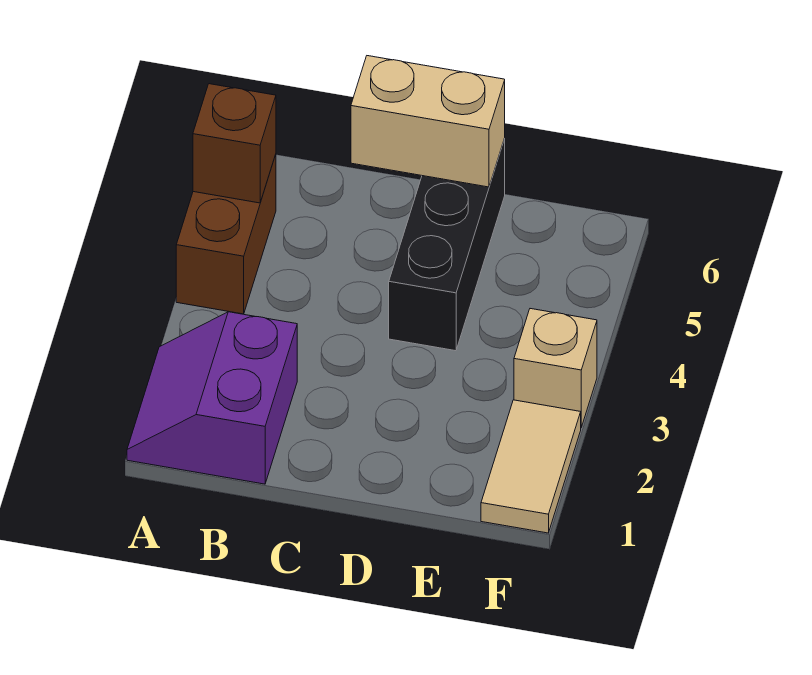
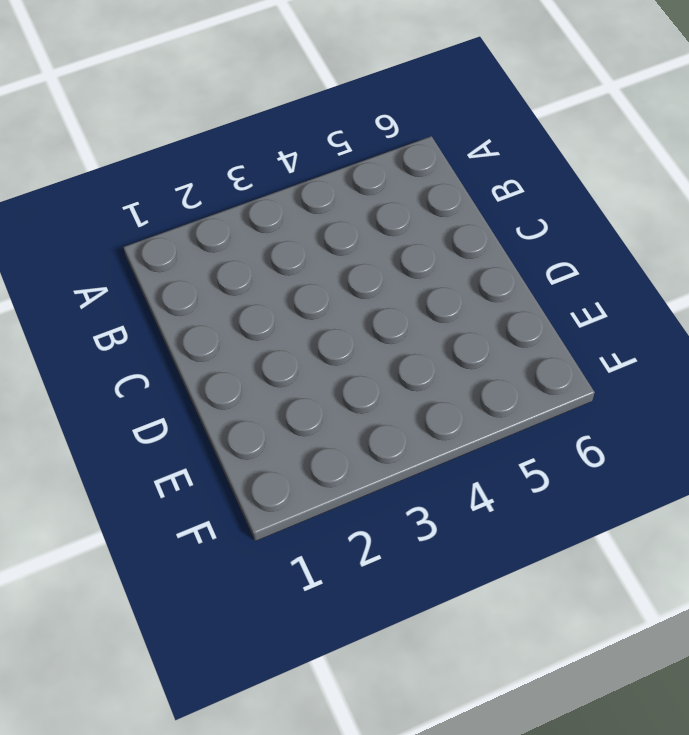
none -> purple 2x2 slope [127,312,297,484]
none -> brown 1x2 brick [176,155,276,314]

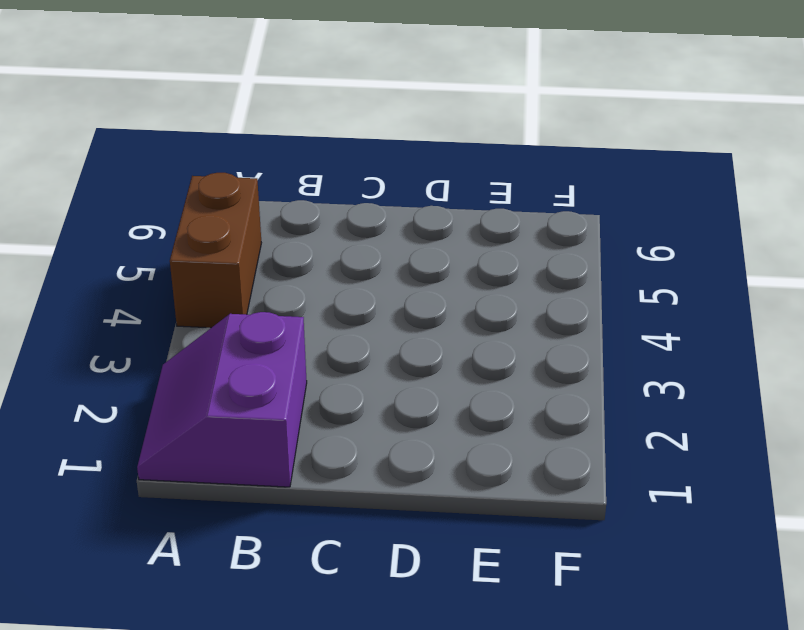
none -> black 1x3 brick [389,139,505,351]
none -> tan 1x2 tile [481,400,581,533]

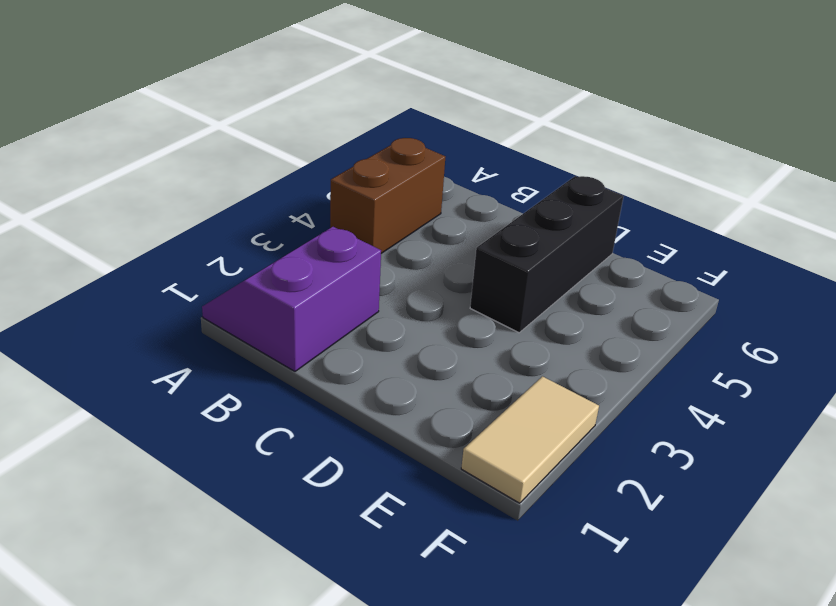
none -> tan 1x1 brick [514,309,597,427]
none -> brown 1x1 brick [193,84,276,203]

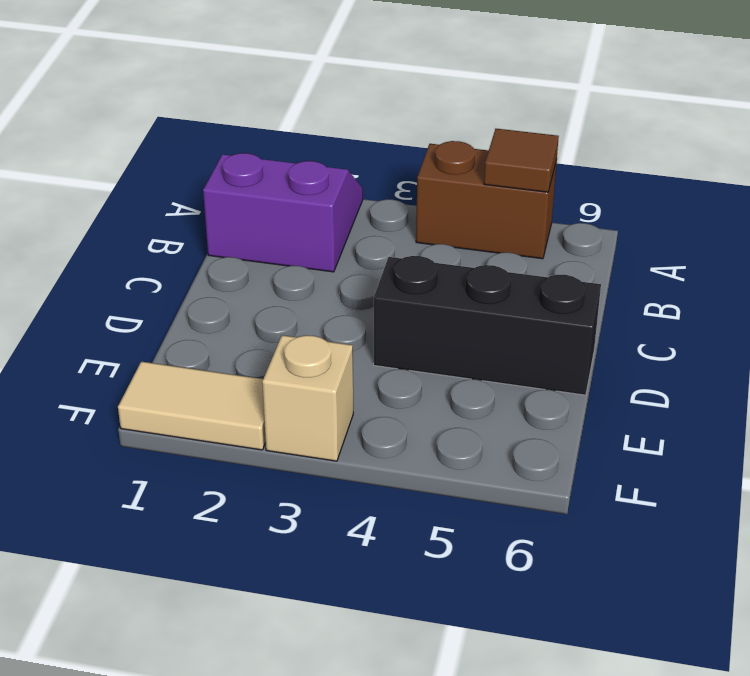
brown 1x1 tile [484,129,559,192] -> brown 1x1 brick [193,84,276,203]
none -> tan 1x2 brick [351,56,505,187]

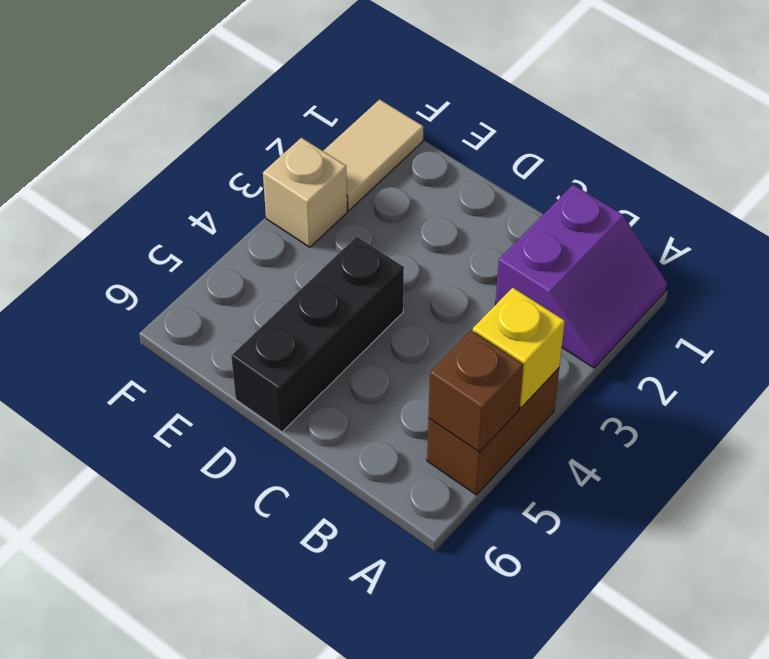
yellow 1x1 brick [473,288,565,408] -> none
none -> tan 1x2 brick [351,56,505,187]

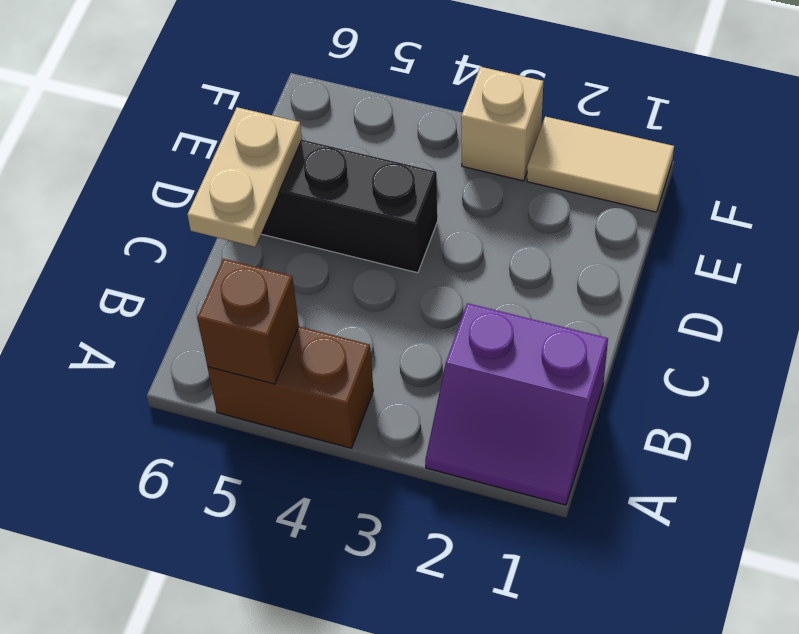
tan 1x2 plate [187,107,302,247] -> tan 1x2 brick [351,56,505,187]

